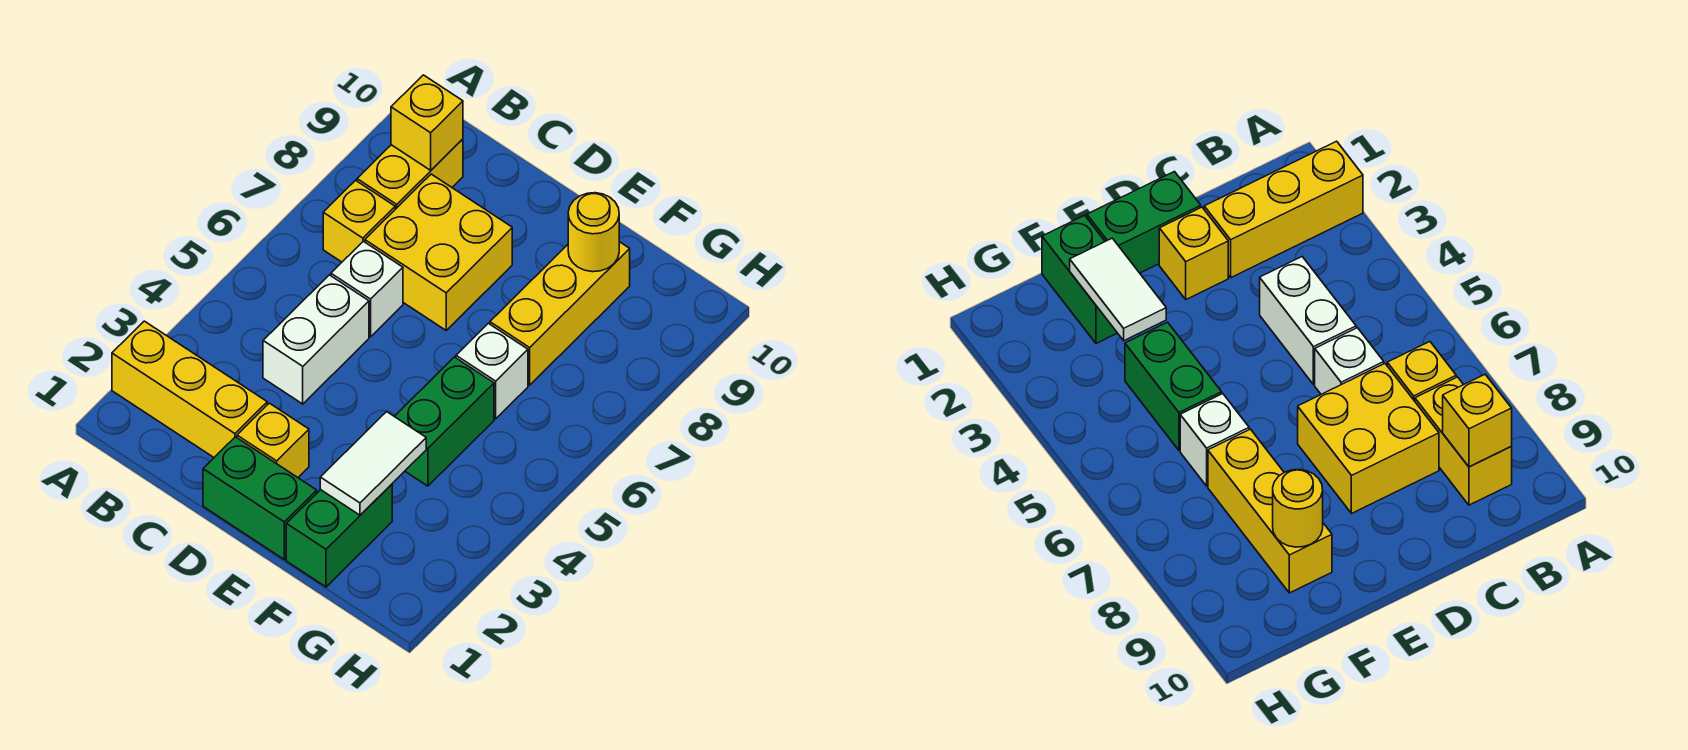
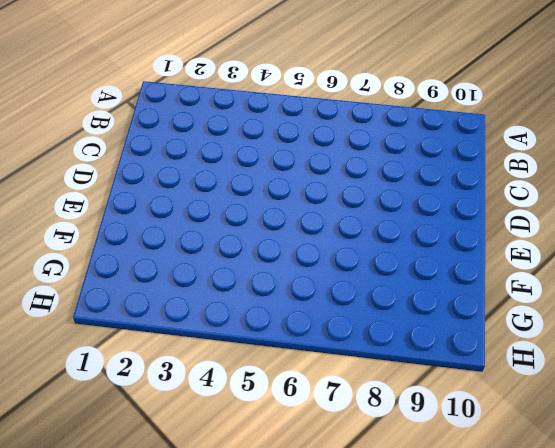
none -> yellow 1x3 brick [112,321,267,457]
none -> yellow 1x1 brick [323,180,395,262]
none -> yellow 1x2 brick [357,139,463,209]

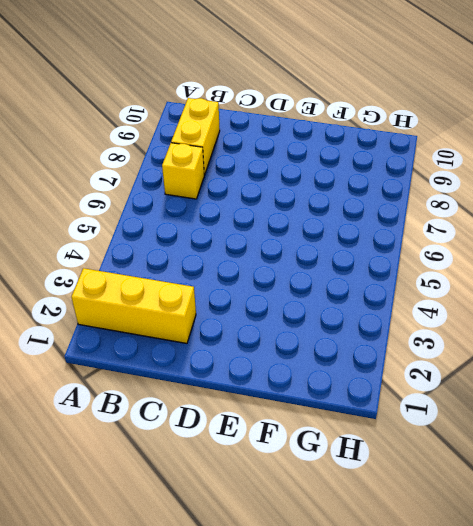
none -> white 1x2 brick [263,275,369,404]
none -> white 1x1 brick [331,241,403,337]
none -> yellow 2x2 brick [365,174,512,330]

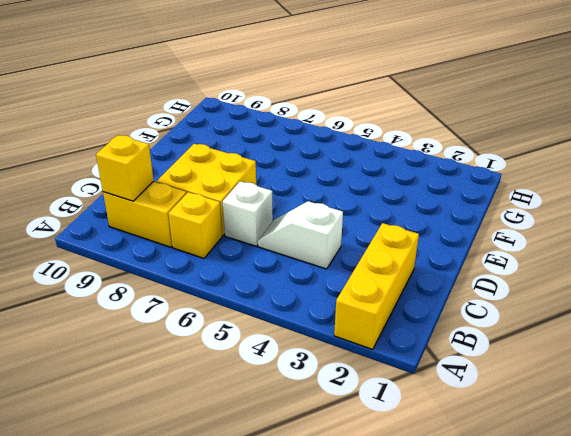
white 1x2 slope [258,201,343,269] -> white 1x2 brick [263,275,369,404]
none -> green 1x2 brick [203,437,317,559]
none -> yellow 1x1 brick [237,403,309,477]
none -> green 1x2 brick [286,484,392,587]

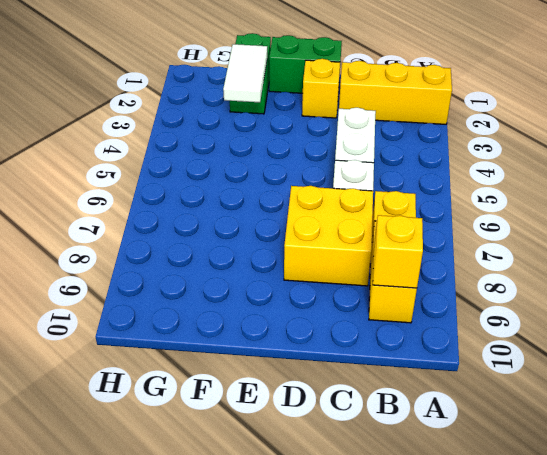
none -> green 1x2 brick [394,357,494,486]
none -> white 1x1 brick [456,323,528,419]
none -> yellow 1x3 brick [490,242,630,385]

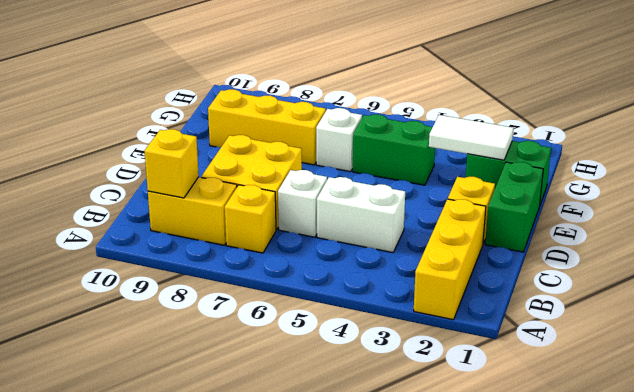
none -> yellow 1x1 round brick [568,193,619,272]

